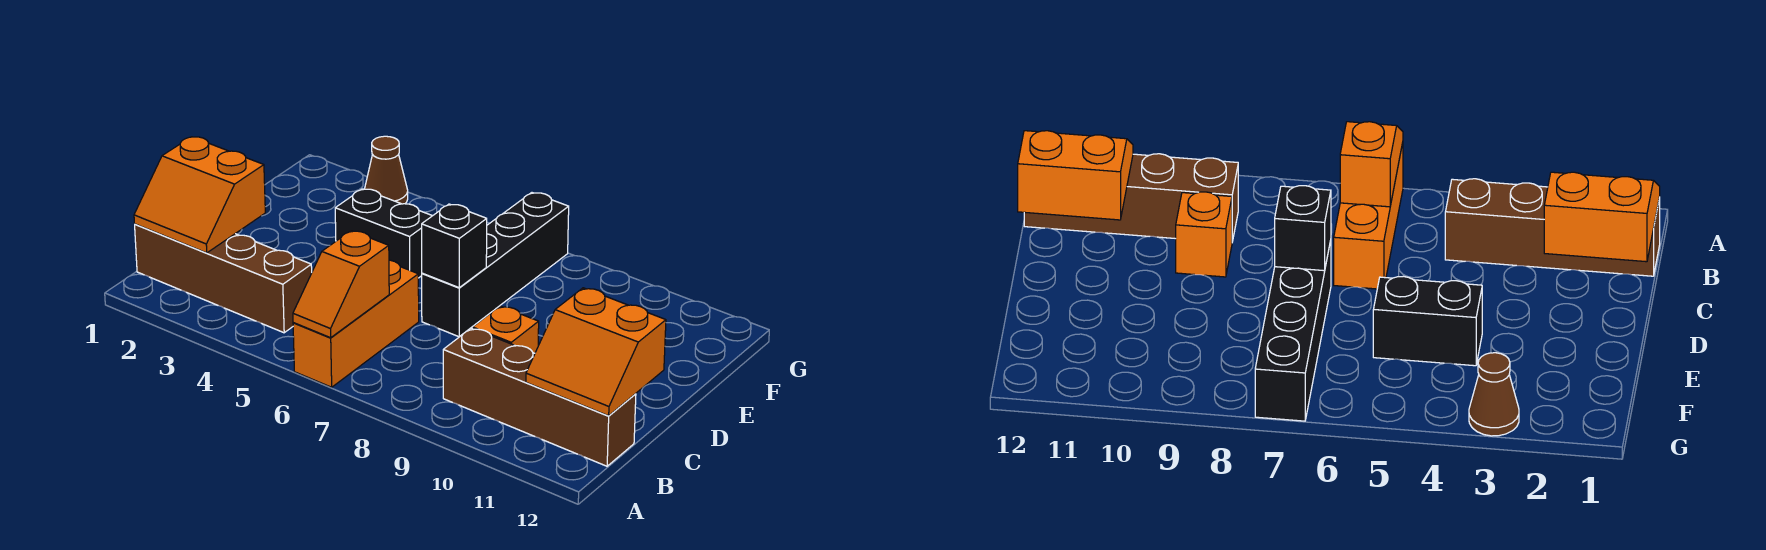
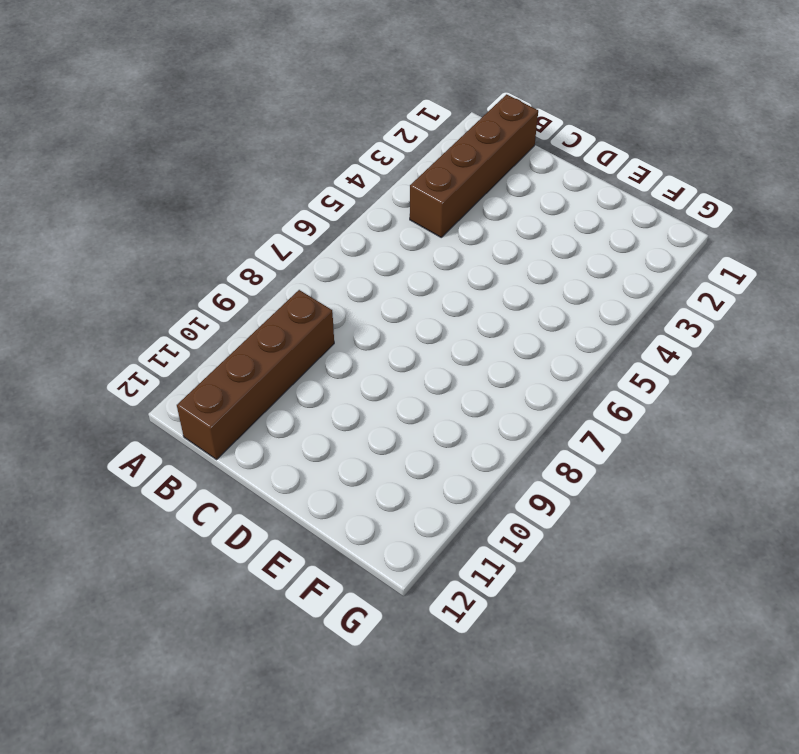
none -> orange 1x3 brick [293,260,419,387]
none -> orange 1x1 brick [473,306,539,353]

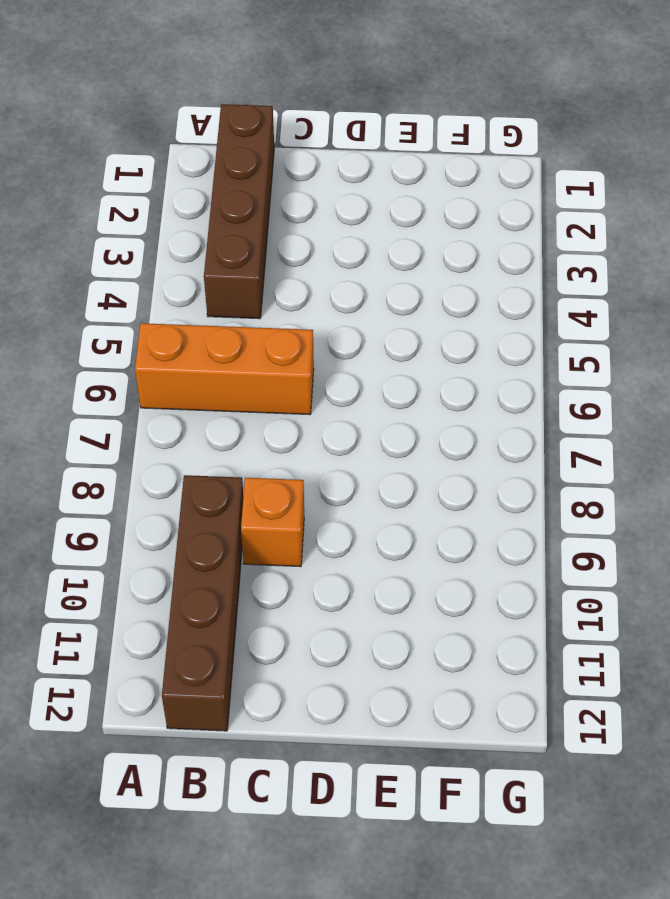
none -> black 1x4 brick [422,193,569,337]
none -> black 1x2 brick [335,189,432,278]

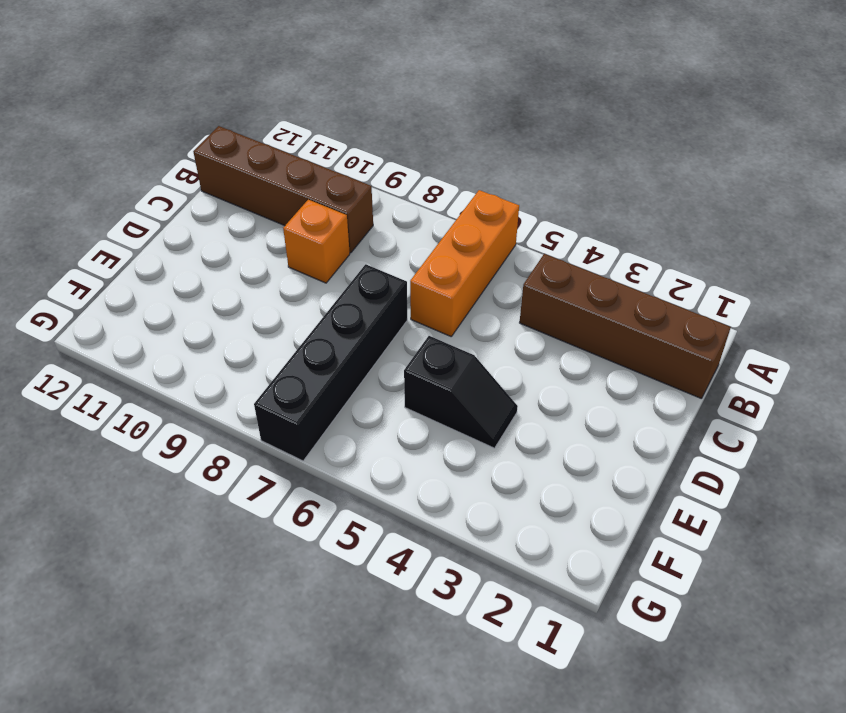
black 1x2 slope [404,336,518,448] -> black 1x2 brick [335,189,432,278]
none -> brown 1x1 cone [365,136,408,204]
none -> orange 1x2 slope [293,231,389,338]

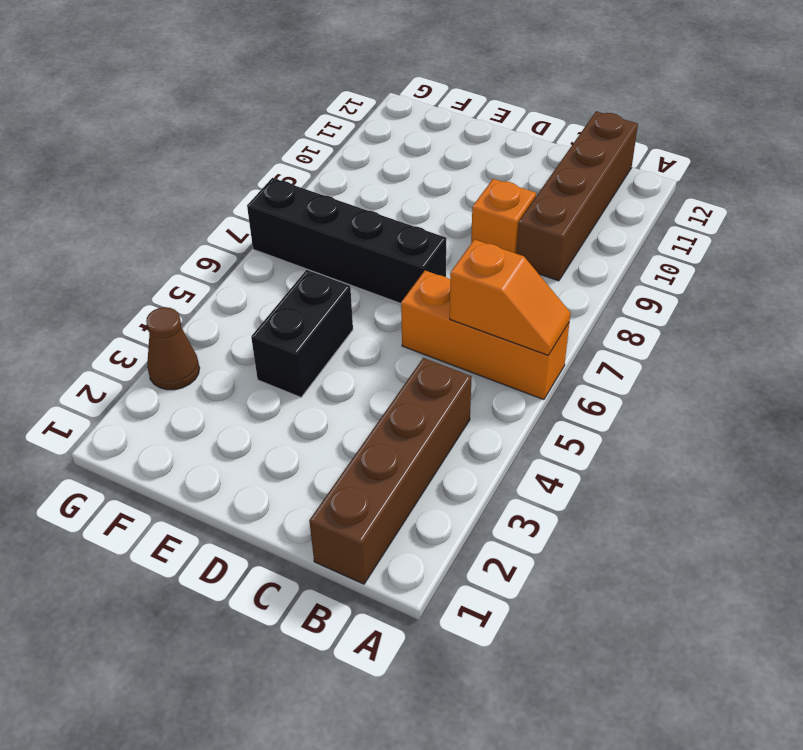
none -> orange 2x2 slope [134,137,265,253]
none -> orange 2x2 slope [526,288,666,416]

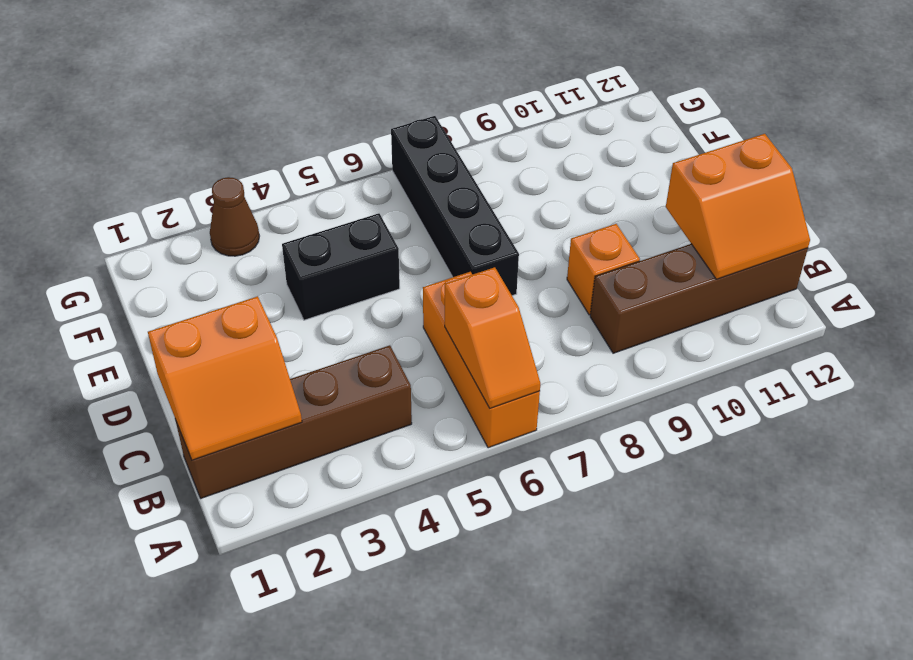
none -> black 1x1 brick [422,204,487,288]

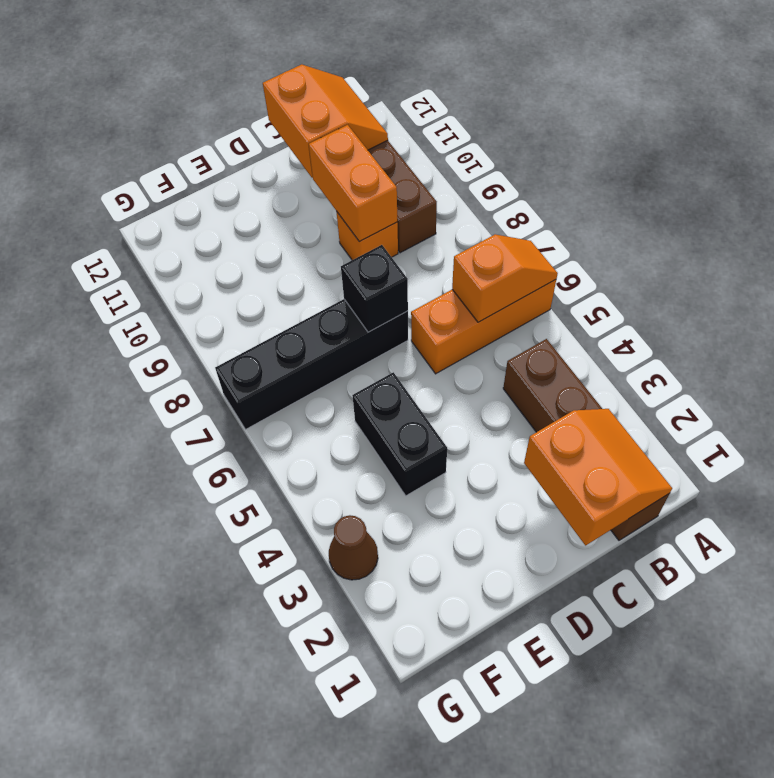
orange 1x2 brick [309,125,397,242] -> none

